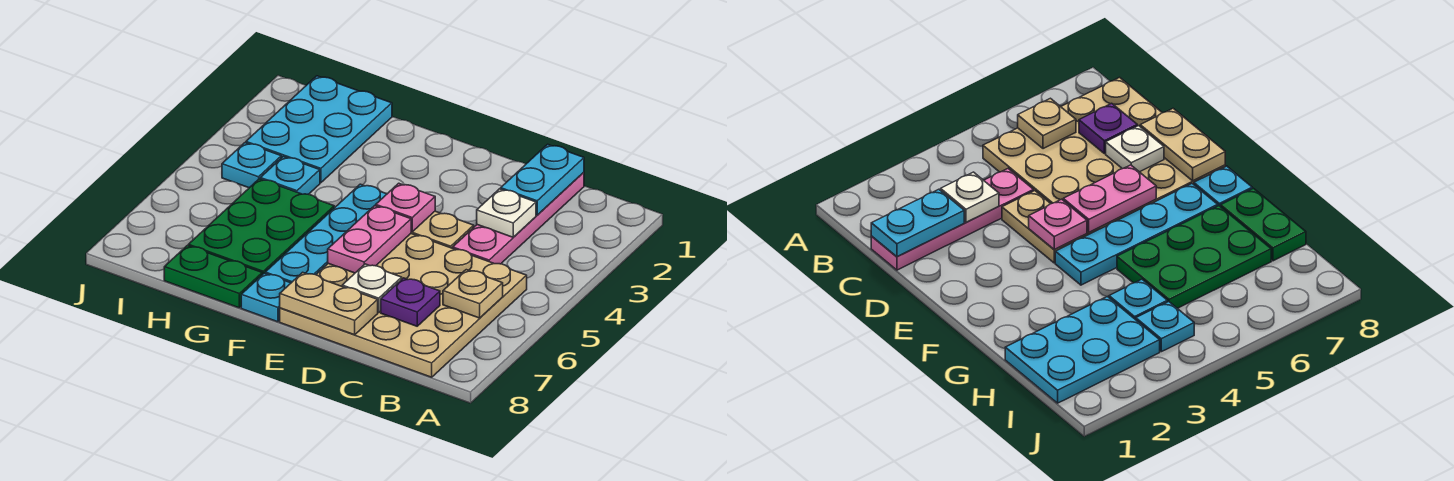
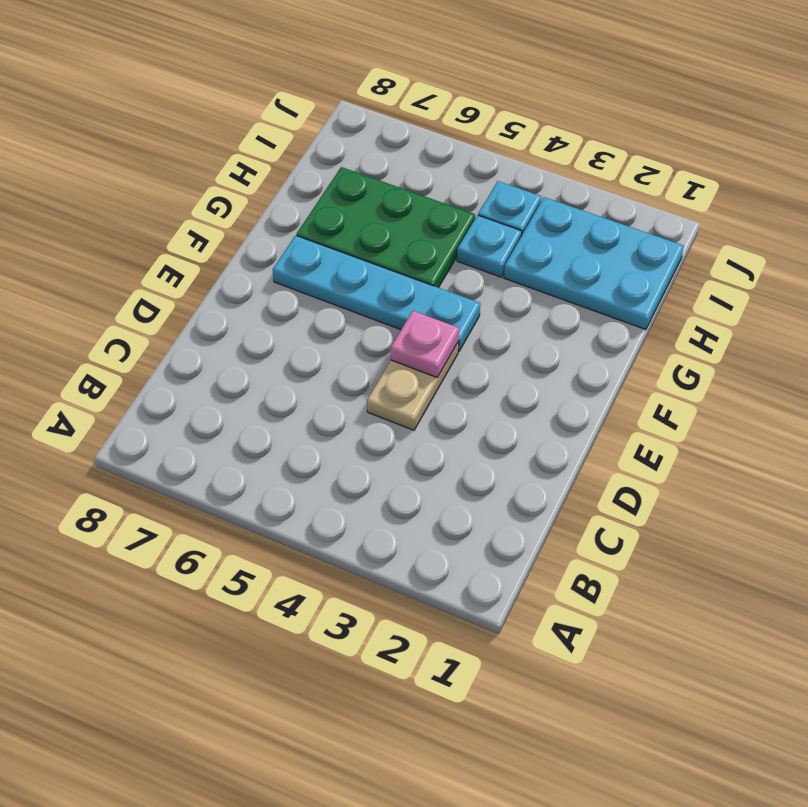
none -> tan 4x4 plate [280,234,527,377]
none -> pink 1x4 plate [453,172,584,264]
none -> cyan 1x1 plate [241,273,291,322]

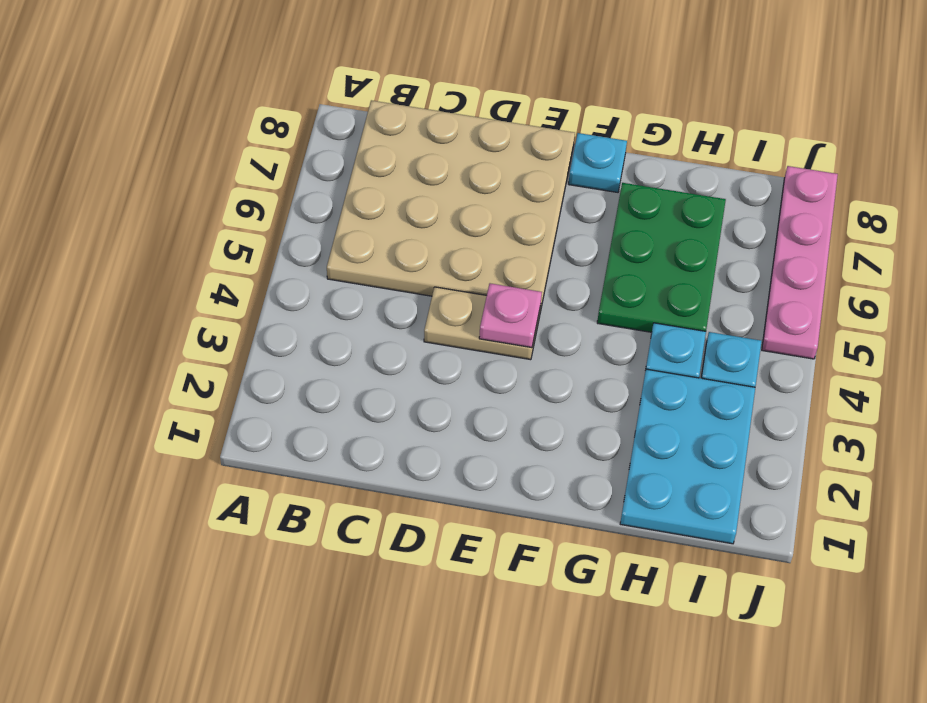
pink 1x4 plate [762,166,838,359] -> pink 1x4 plate moved to [453,172,584,264]
none -> cyan 1x4 plate [265,184,387,283]
none -> green 1x2 plate [164,246,262,308]
none -> tan 1x1 plate [443,270,503,318]

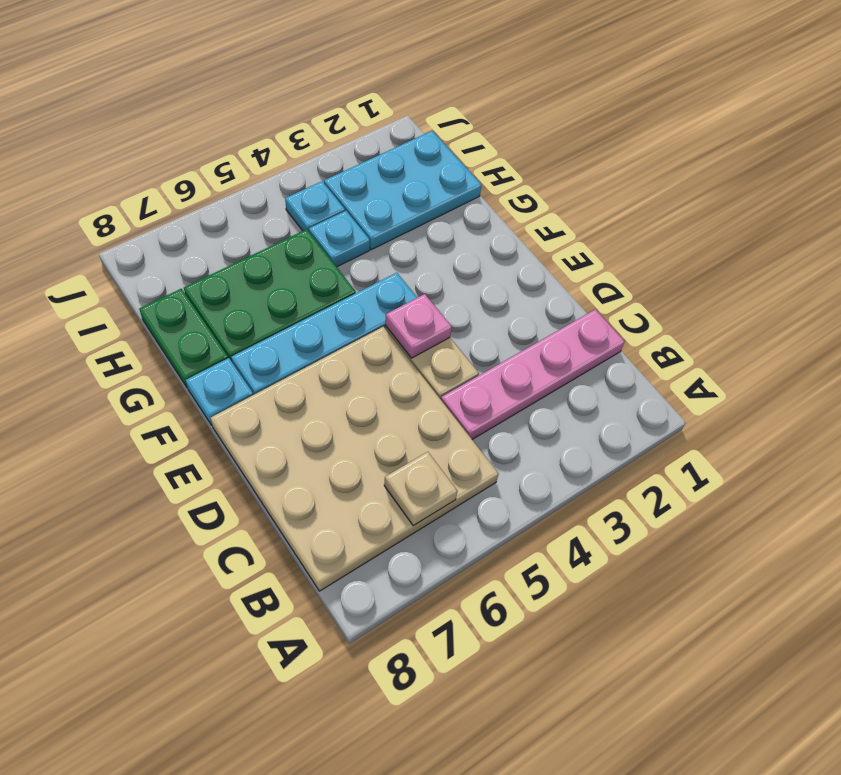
none -> cyan 1x2 plate [501,144,584,215]
none -> white 1x1 plate [477,189,536,237]
none -> purple 1x1 plate [381,278,440,326]

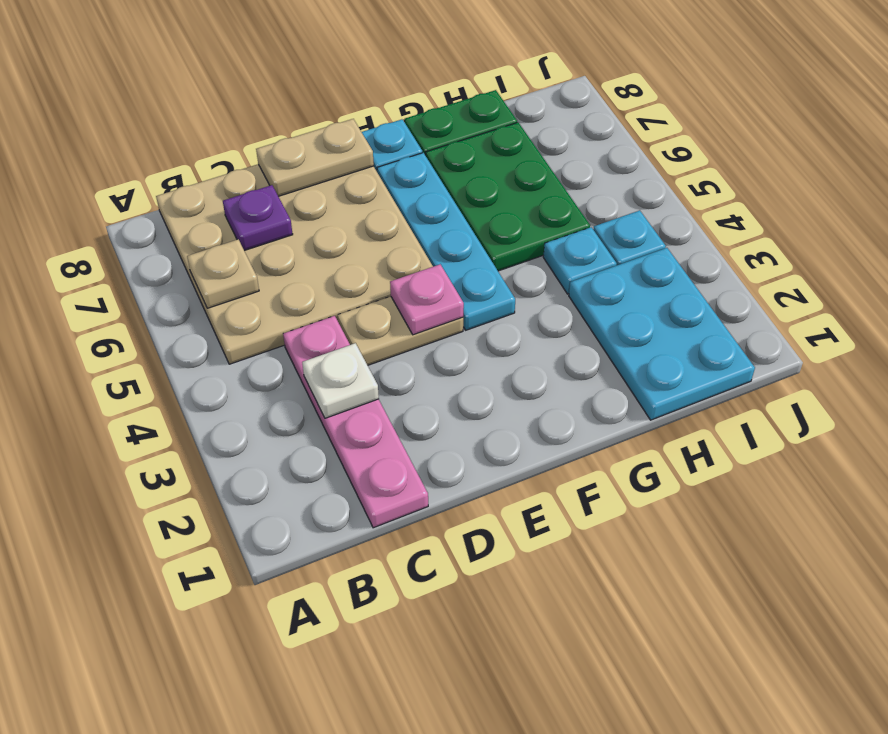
none -> cyan 1x2 plate [501,144,584,215]
none -> white 1x1 plate [342,264,402,312]
none -> pink 1x2 plate [328,206,411,273]

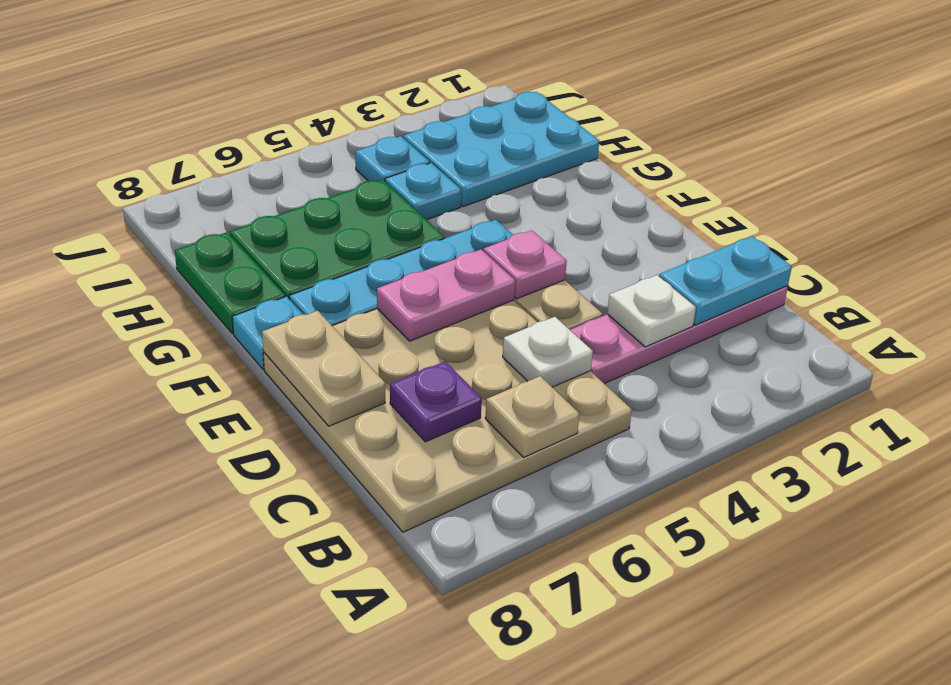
white 1x1 plate [503,317,593,387] -> white 1x1 plate moved to [342,264,402,312]

